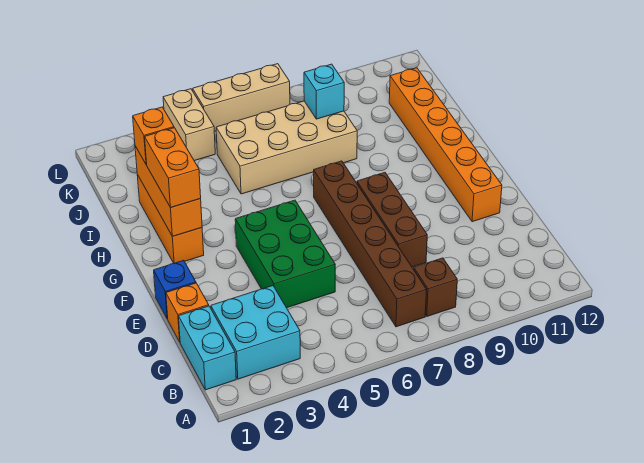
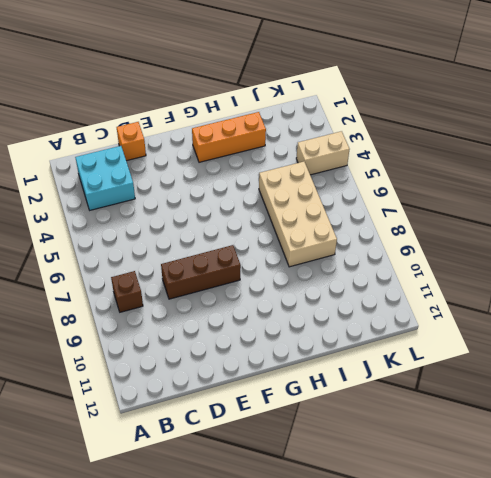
none -> cyan 1x2 brick [179,306,236,390]
none -> brown 1x6 brick [314,161,426,327]
none -> green 2x3 brick [235,200,335,308]

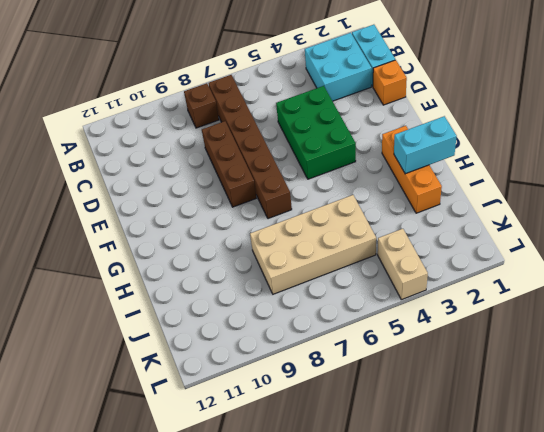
cyan 1x2 brick [394,116,457,174] -> orange 1x3 brick [135,146,202,236]
none -> blue 1x1 brick [154,260,196,319]
none -> orange 1x6 brick [389,68,502,222]
none -> tan 1x3 brick [193,64,290,132]

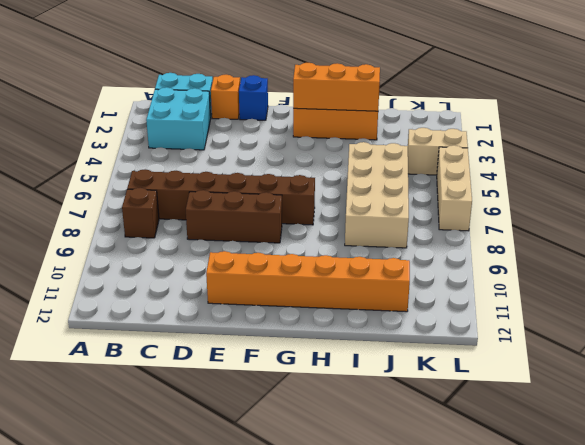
none -> green 2x3 brick [235,200,335,308]
none -> cyan 1x1 brick [304,64,344,119]
none -> orange 1x2 brick [145,128,201,208]

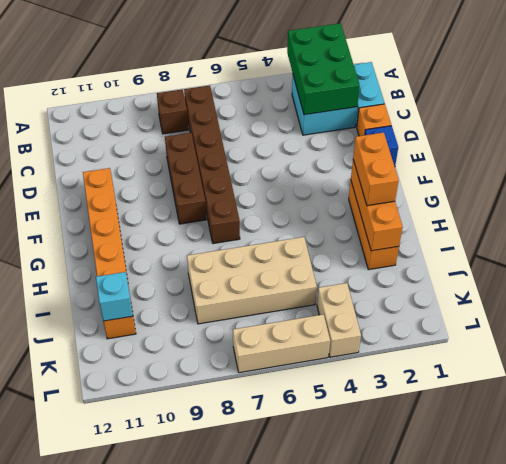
green 2x3 brick [287,23,360,115] -> green 2x3 brick moved to [235,200,335,308]
cyan 1x1 brick [96,272,133,321] -> cyan 1x1 brick moved to [304,64,344,119]
none -> orange 1x1 brick [133,107,174,165]

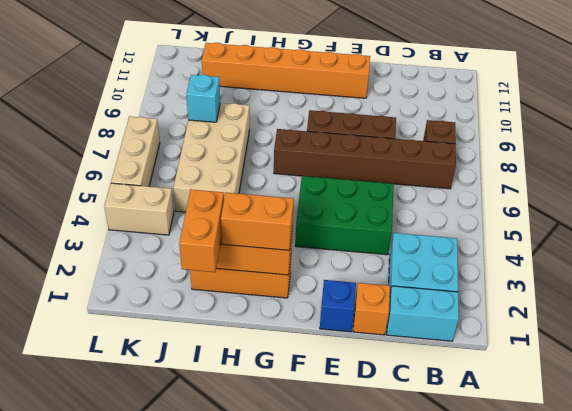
orange 1x2 brick [179,189,224,272] -> orange 1x1 brick [133,107,174,165]

